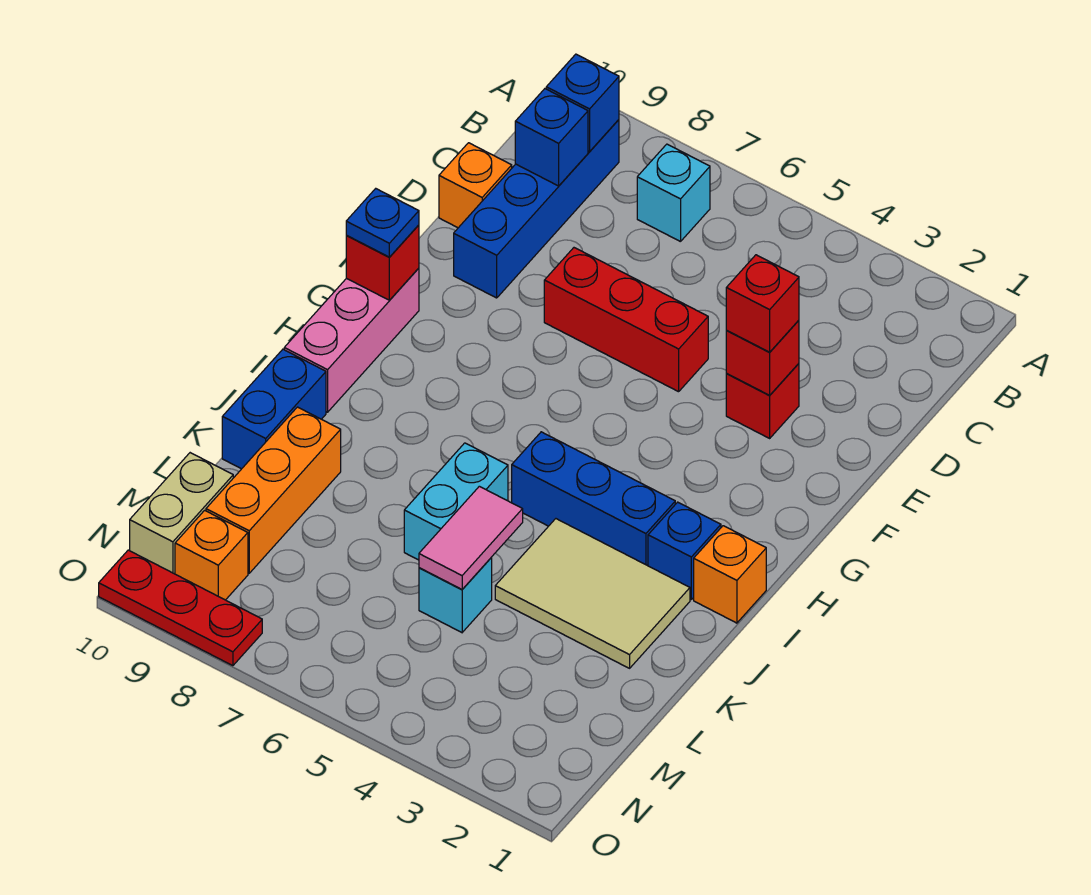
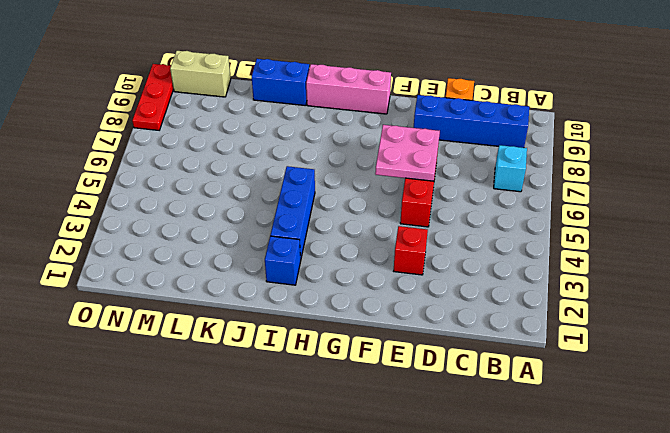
pink 2x2 plate [375,125,440,181] -> none
none -> orange 1x1 brick [694,526,766,623]
none -> tan 2x3 tile [495,519,690,668]
none -> cyan 1x2 brick [404,443,508,560]

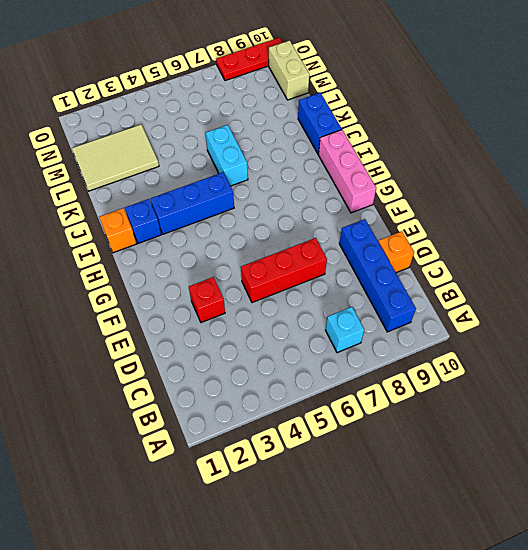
tan 2x3 tile [72,125,159,191] -> tan 2x3 tile moved to [495,519,690,668]
none -> orange 1x3 brick [206,407,341,573]
none -> cyan 1x1 brick [419,558,492,632]
none -> orange 1x1 brick [175,510,248,600]

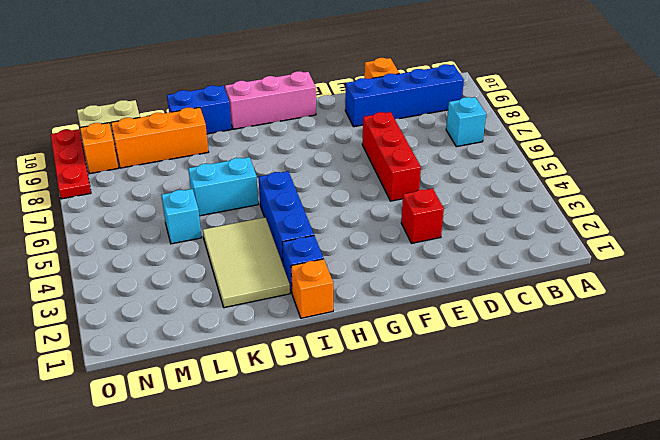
none -> blue 1x1 brick [546,54,619,152]
none -> blue 1x1 brick [515,89,588,186]
none -> red 1x1 brick [726,320,799,395]

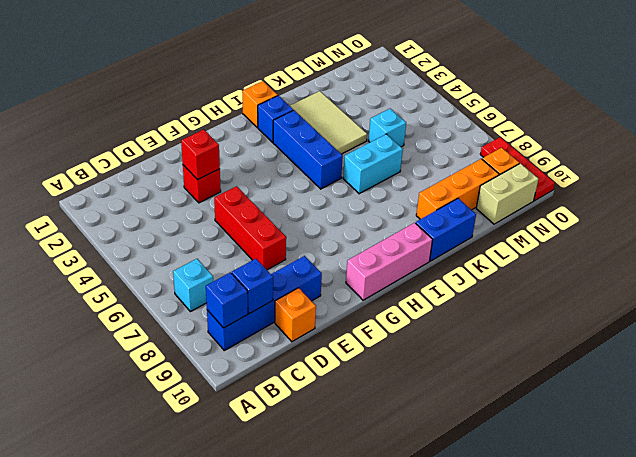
none -> red 1x1 brick [346,225,419,300]
none -> pink 1x2 tile [419,486,523,590]
none -> red 1x1 brick [726,255,799,352]

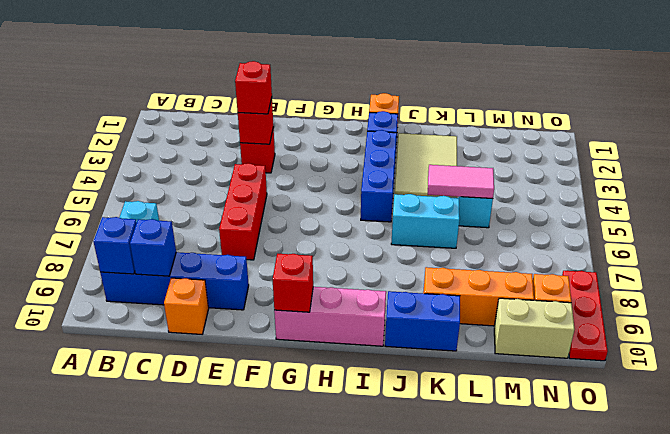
none -> blue 1x1 plate [346,189,419,257]

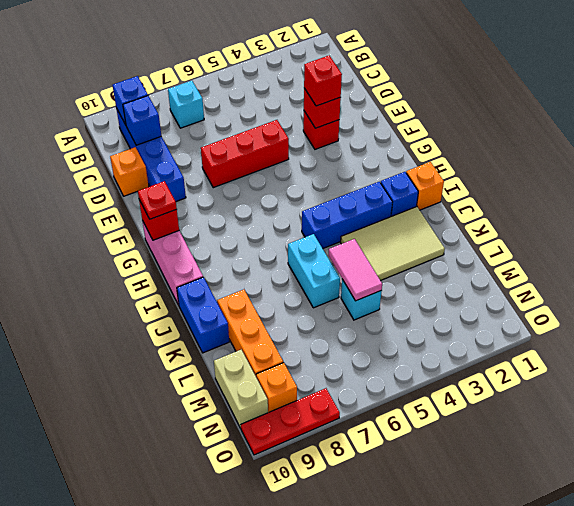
red 1x1 plate [138,181,177,219] -> blue 1x1 plate [346,189,419,257]

